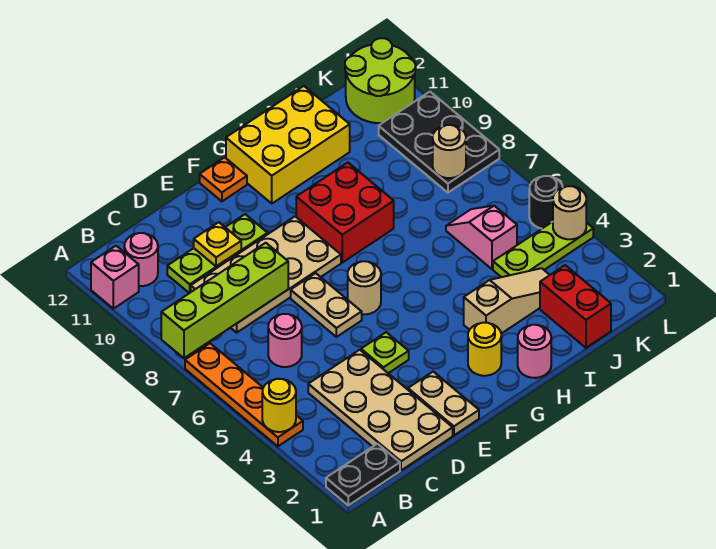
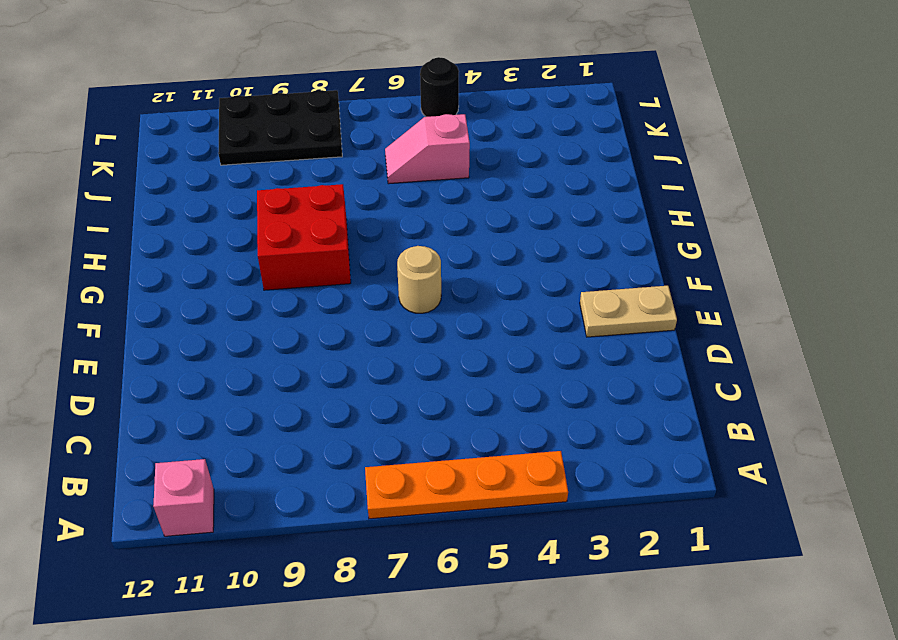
none -> black 1x2 plate [326,444,400,505]
none -> pink 1x1 round brick [124,233,158,286]
none -> tan 2x4 plate [308,350,453,470]

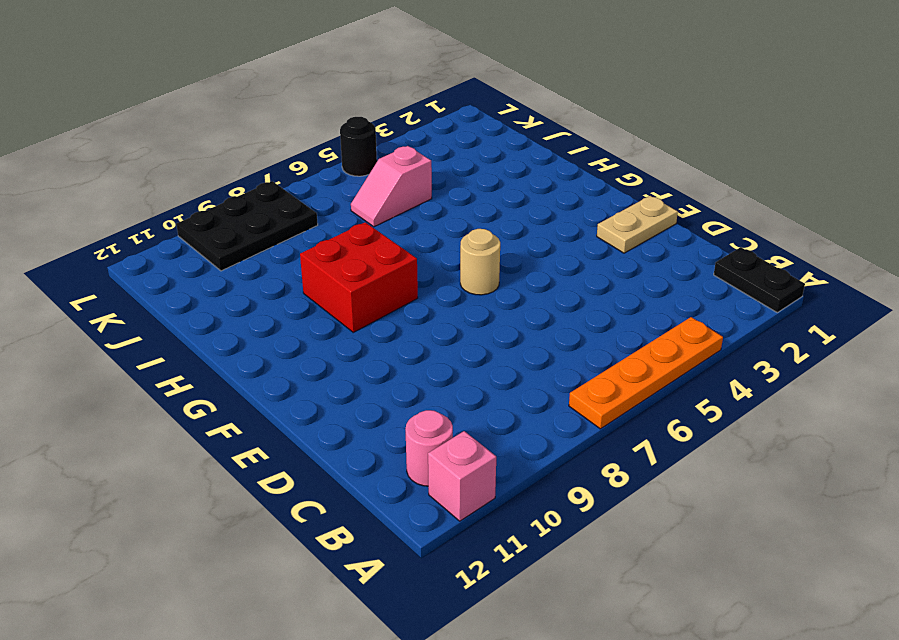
none -> tan 2x4 plate [308,350,453,470]
none -> pink 1x1 round brick [268,314,302,367]
none -> tan 2x4 plate [191,216,341,333]

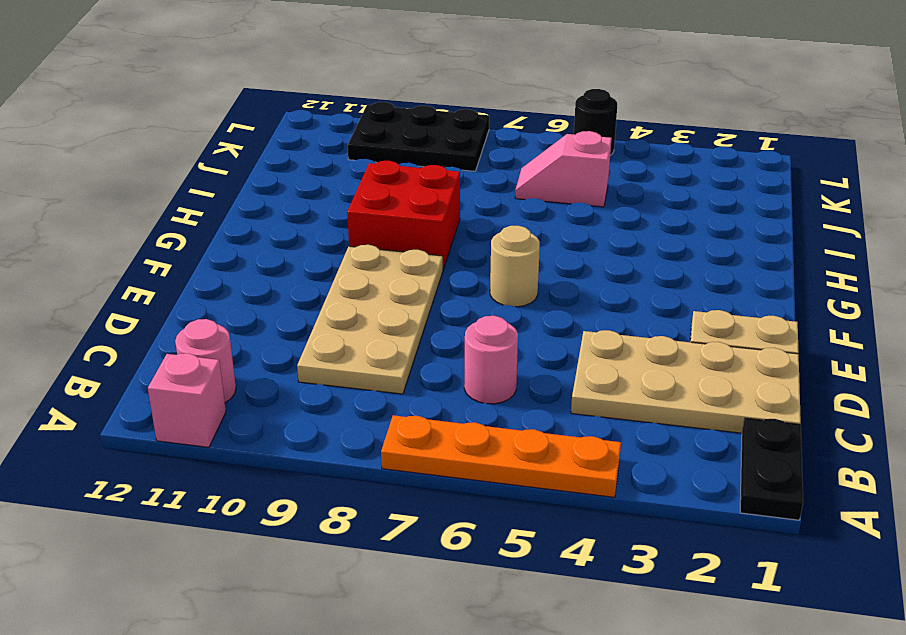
none -> lime 1x3 plate [167,214,268,293]
none -> lime 1x1 plate [361,332,409,373]
none -> tan 1x2 plate [291,273,362,337]

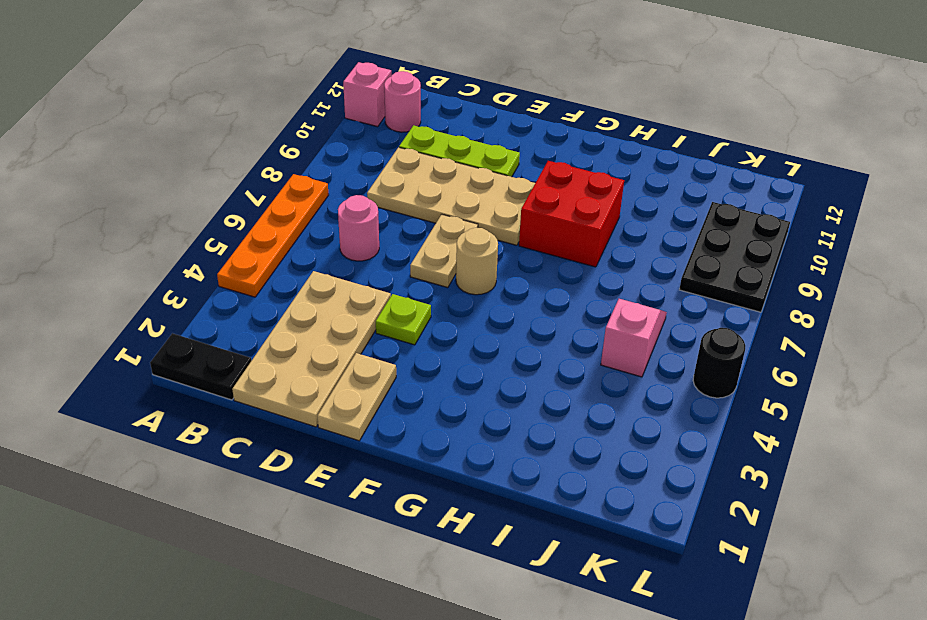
none -> orange 1x1 plate [200,157,247,201]
none -> yellow 1x1 round brick [468,323,501,376]
none -> yellow 2x3 brick [226,86,350,203]

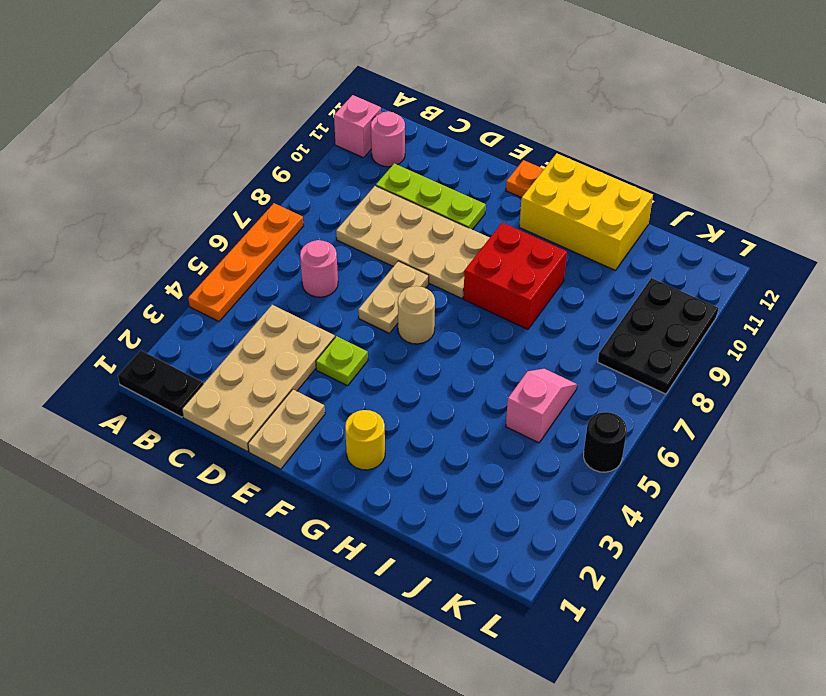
none -> pink 1x1 round brick [518,325,551,378]
none -> tan 1x3 slope [464,268,549,334]
none -> red 1x2 brick [540,265,611,348]

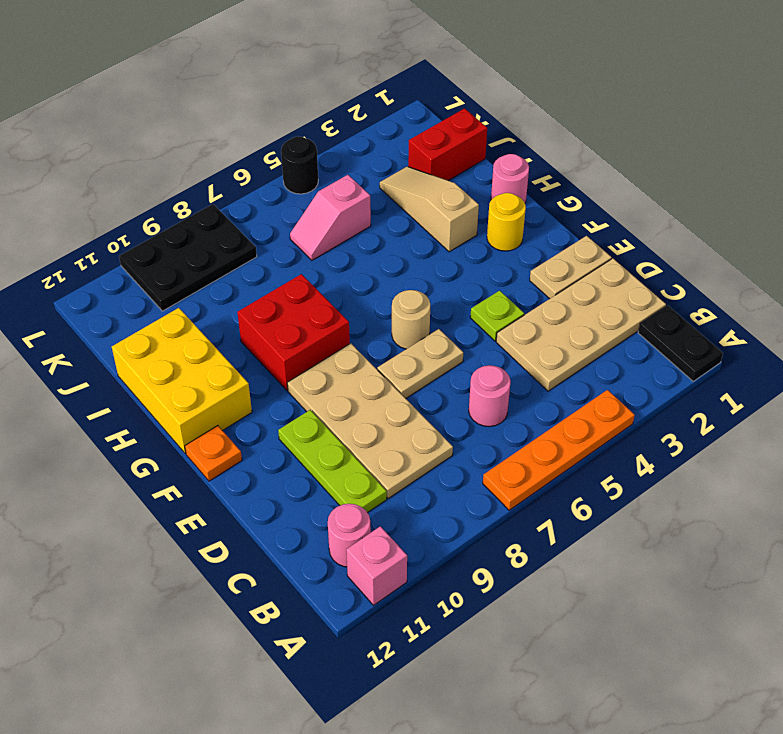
none -> lime 1x3 plate [493,222,593,277]
none -> lime 2x2 round brick [345,38,416,123]
none -> yellow 1x1 round brick [262,379,296,432]

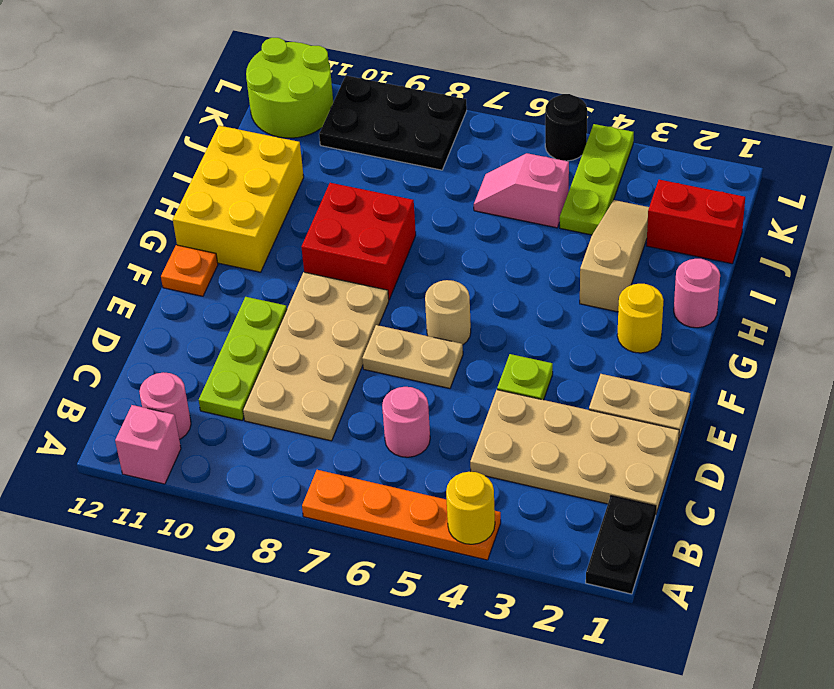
none -> lime 1x4 brick [161,243,288,358]
none -> yellow 1x1 plate [194,222,241,266]
none -> tan 1x1 round brick [433,125,466,178]

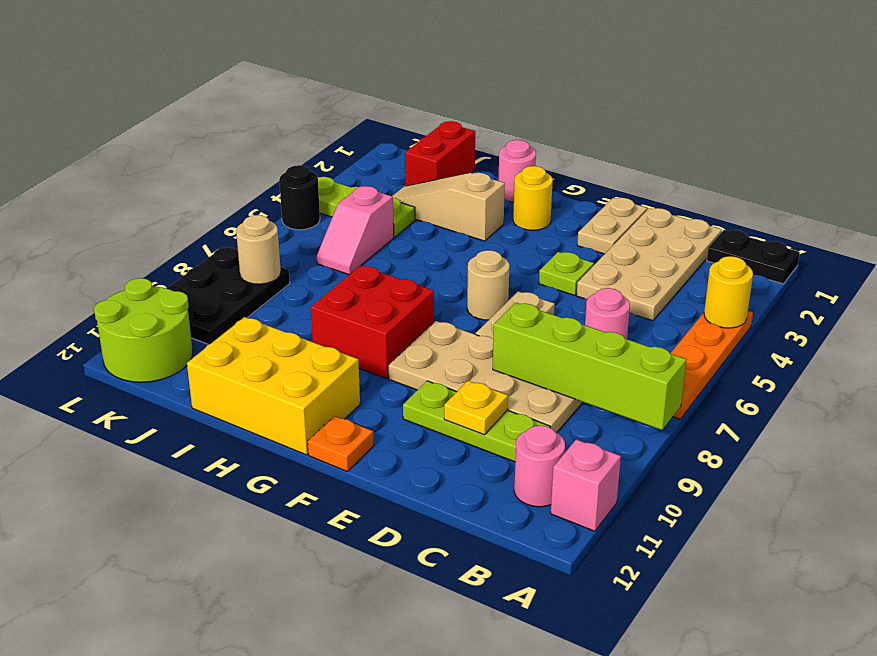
none -> tan 1x1 round brick [553,186,586,239]

